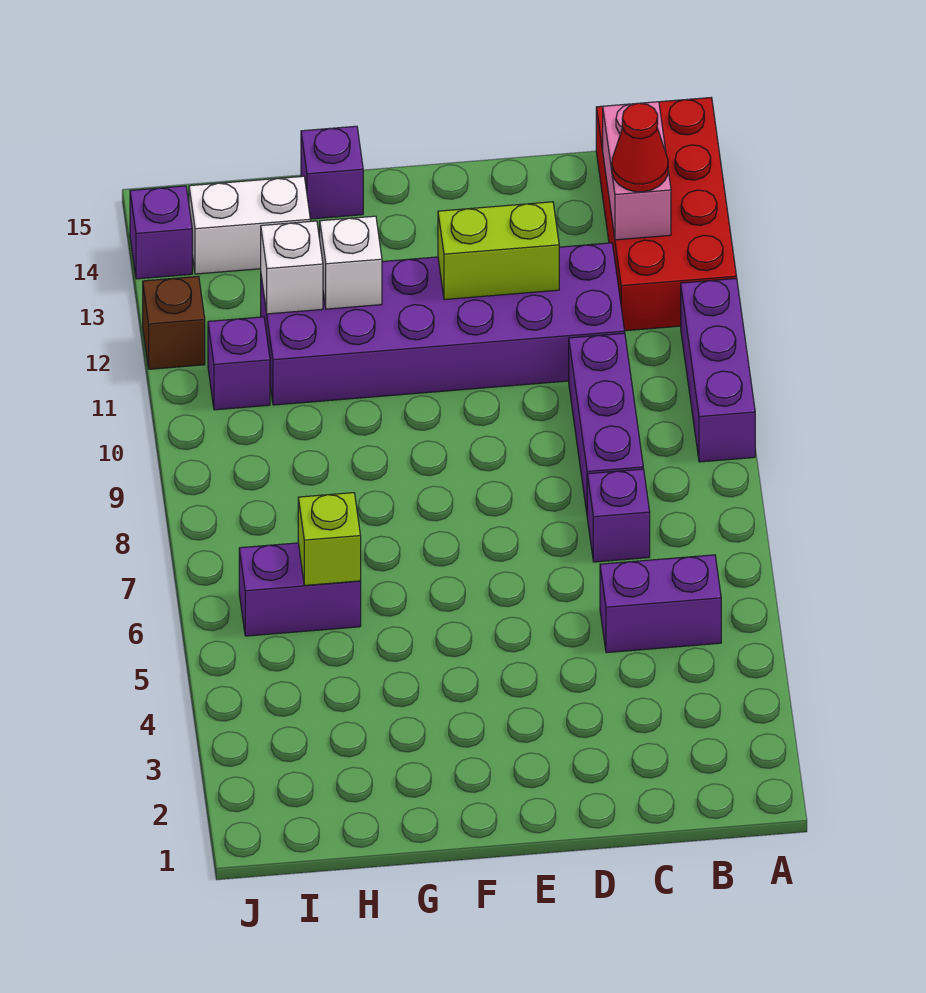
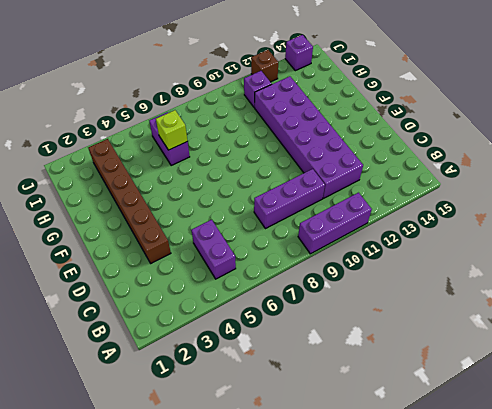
brown 1x6 brick [88,139,171,263] -> none
none -> red 2x4 brick [596,98,737,331]
none -> purple 1x1 brick [587,469,650,562]
none -> purple 1x1 brick [301,126,363,219]

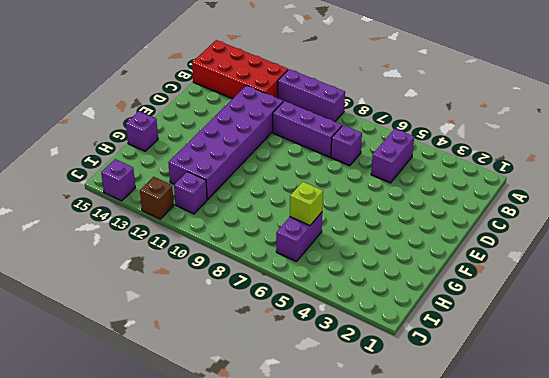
none -> white 1x2 brick [189,176,310,274]
none -> pink 1x2 brick [603,102,671,240]
none -> lime 1x2 brick [438,202,559,300]

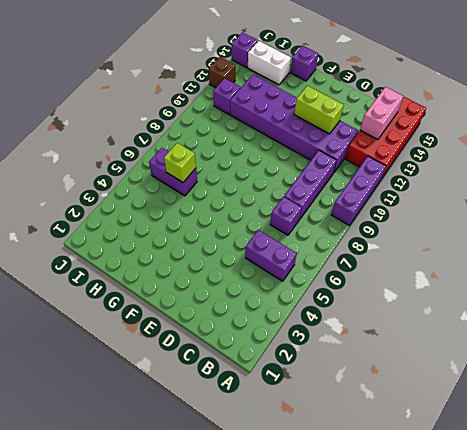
none -> white 1x1 brick [320,216,382,309]
none -> white 1x1 brick [261,221,323,314]
none -> red 1x1 cone [612,103,668,192]

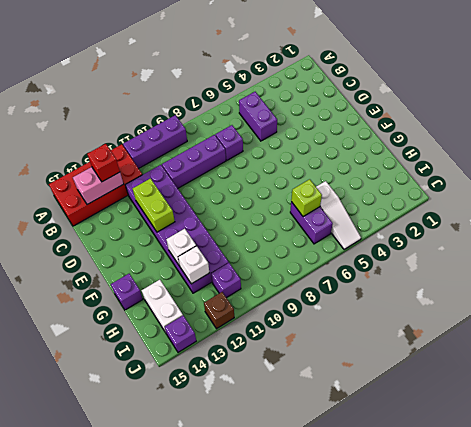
red 1x1 brick [88,144,120,182] -> red 1x1 cone [612,103,668,192]
white 1x3 slope [316,181,361,250] -> none

